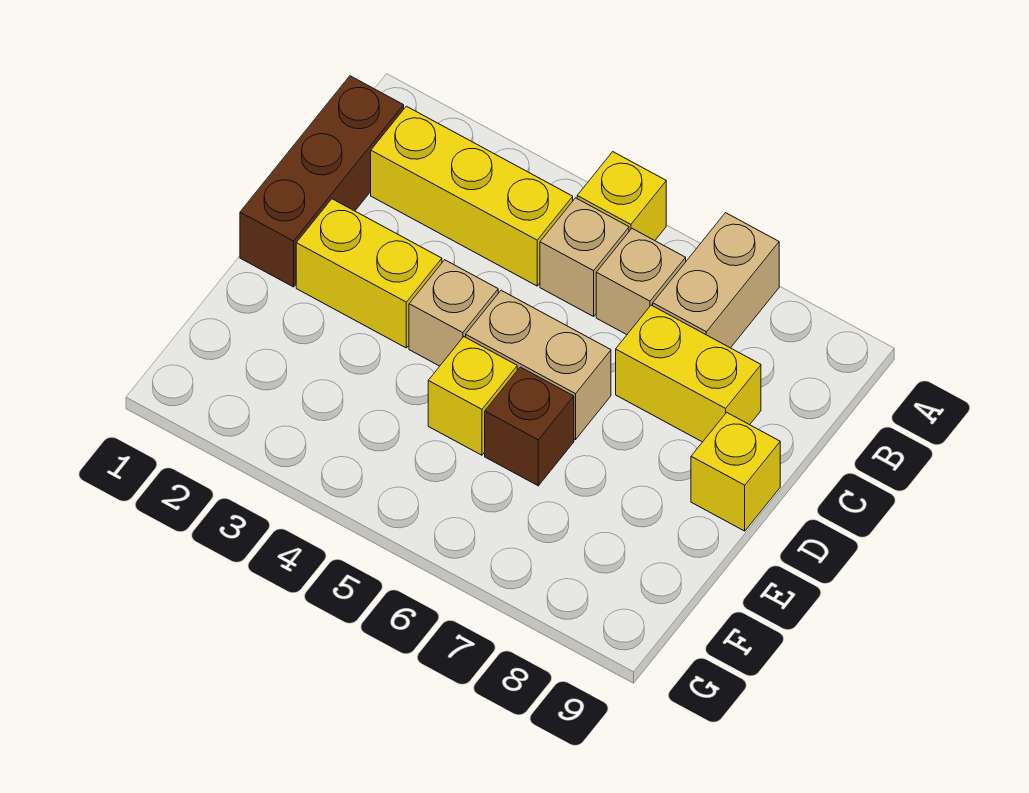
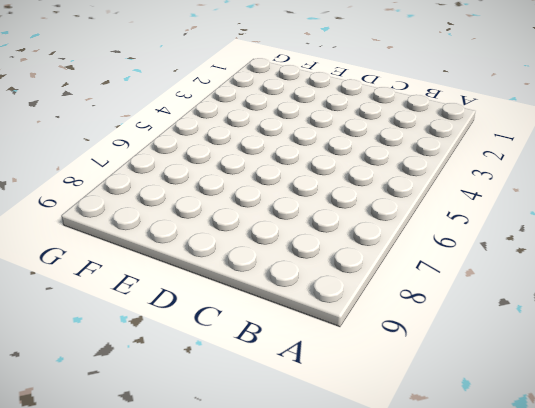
none -> yellow 1x1 brick [577,152,666,241]
none -> tan 1x2 brick [653,213,779,348]
none -> brown 1x3 brick [240,76,404,287]

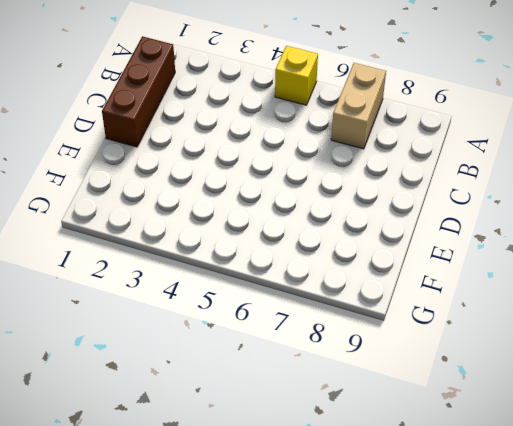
none -> yellow 1x3 brick [371,106,573,286]
none -> tan 1x1 brick [540,198,629,316]
none -> tan 1x1 brick [596,229,686,335]

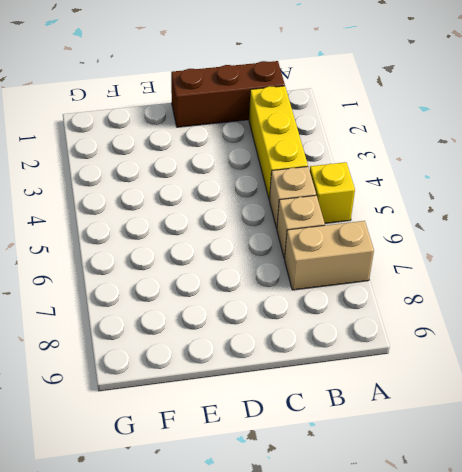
none -> yellow 1x2 brick [616,305,761,442]
none -> yellow 1x2 brick [296,199,442,348]
none -> tan 1x1 brick [409,260,498,366]

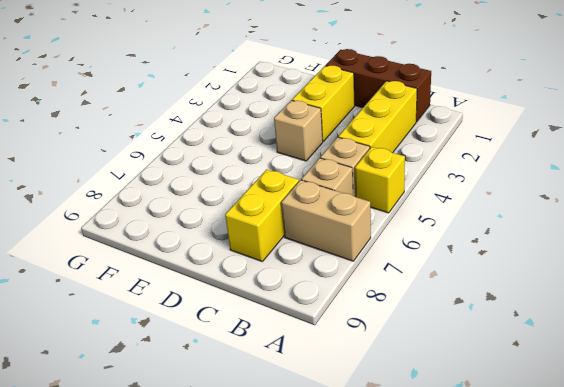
none -> tan 1x2 brick [466,290,611,440]
none -> yellow 1x1 brick [691,412,780,531]
none -> yellow 1x1 brick [428,337,517,455]

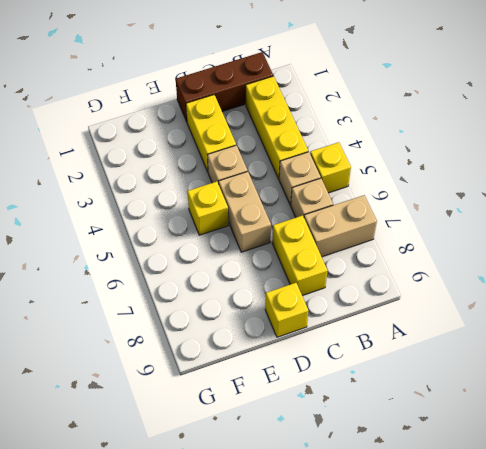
none -> brown 1x1 brick [485,367,574,486]

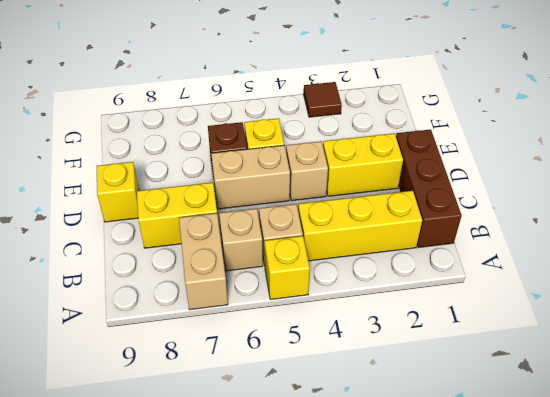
brown 1x1 tile [304,82,342,117] -> none

